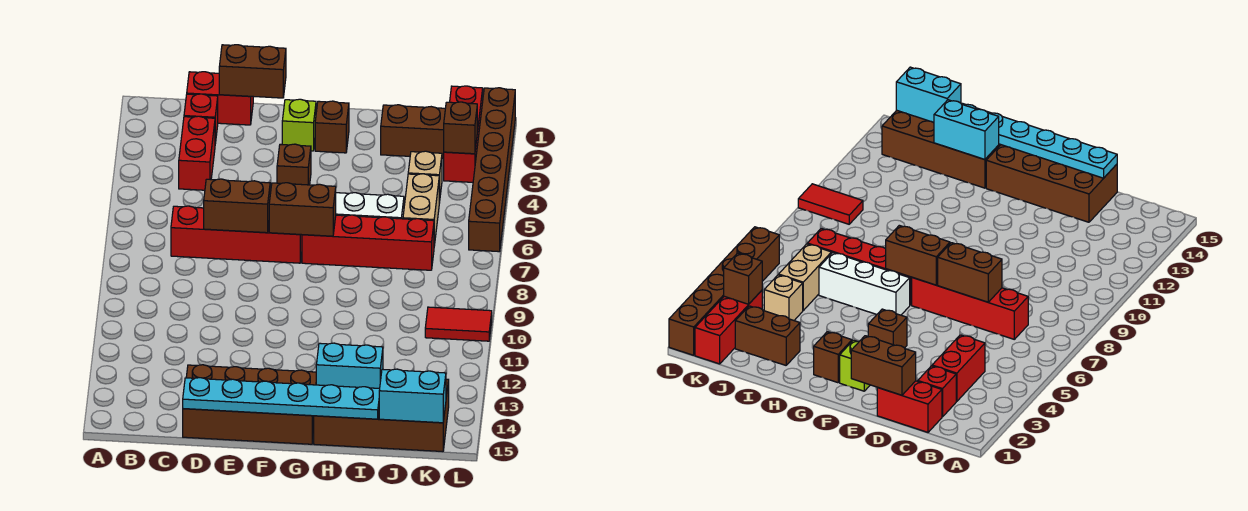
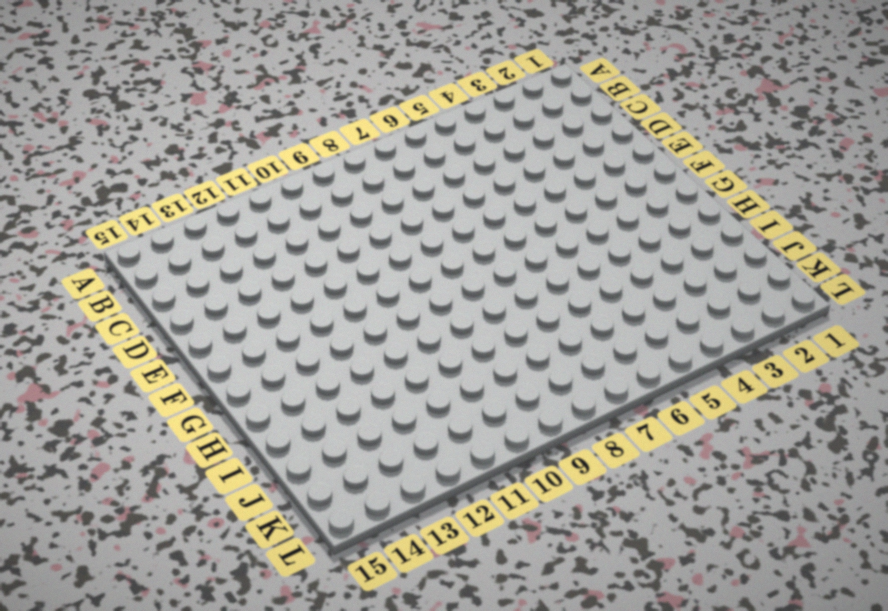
none -> red 1x2 brick [187,72,253,125]
none -> red 1x1 brick [184,94,218,143]
none -> red 1x2 brick [179,116,215,190]

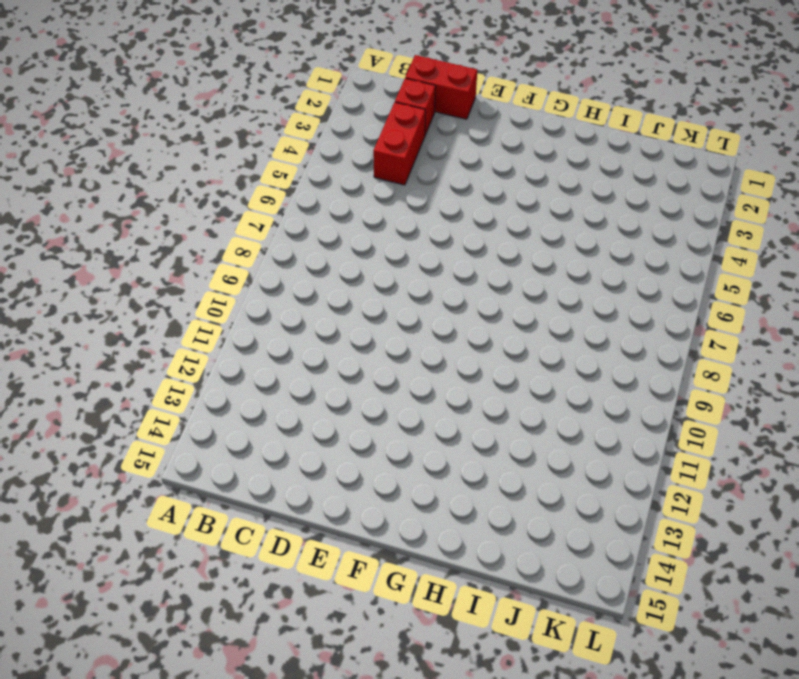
none -> red 1x4 brick [171,206,302,263]
none -> brown 2x4 brick [183,365,316,444]
none -> lime 1x1 brick [282,99,316,151]

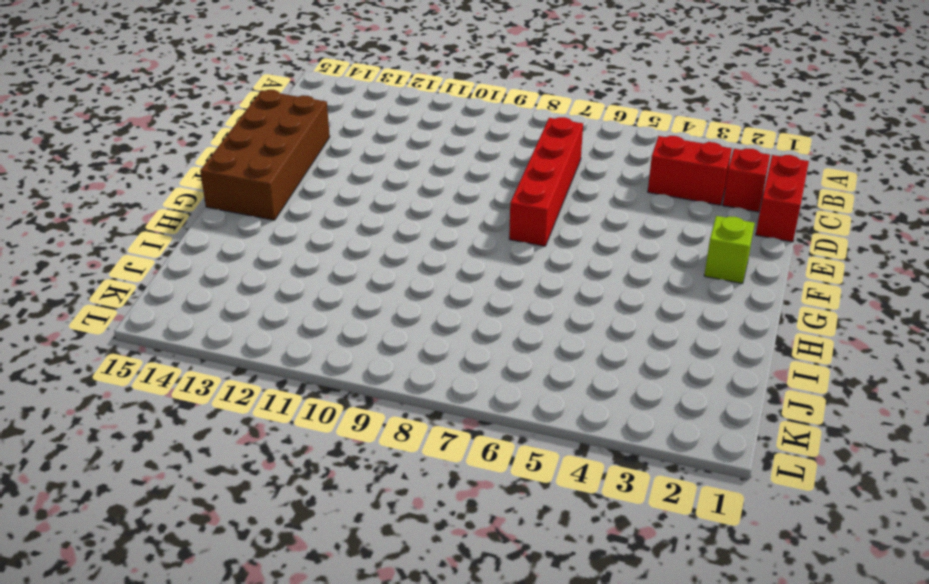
none -> brown 1x1 brick [277,144,311,185]
none -> brown 1x1 brick [315,101,349,153]
none -> white 1x3 brick [336,193,404,219]

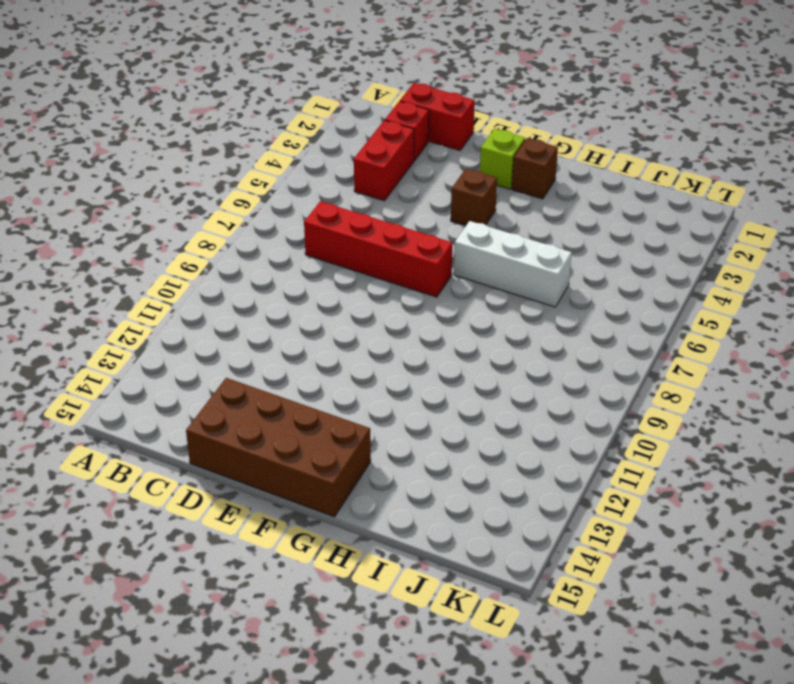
none -> red 1x4 brick [302,215,434,270]
none -> brown 2x4 brick [314,379,449,452]
none -> brown 1x2 brick [381,105,445,158]

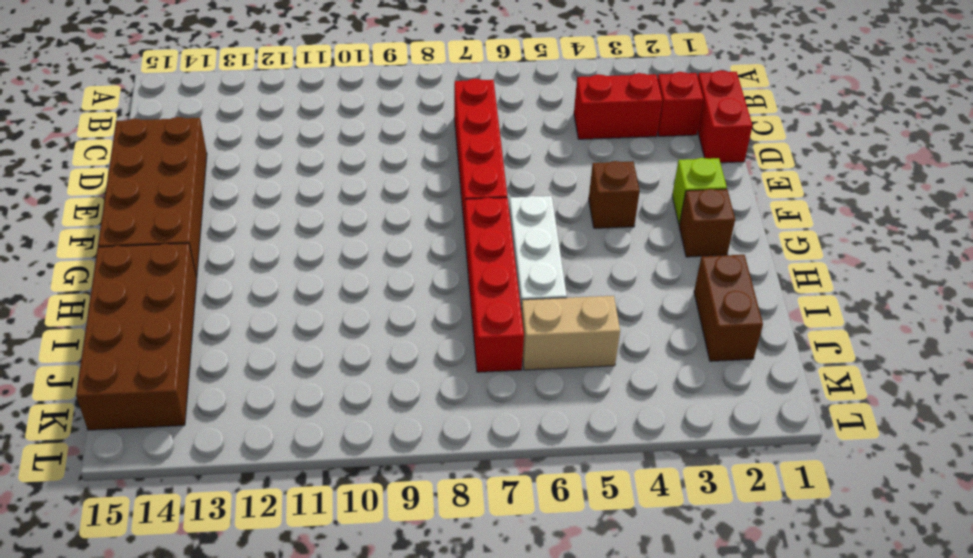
none -> tan 1x1 brick [408,151,442,203]
none -> red 1x3 brick [444,86,483,182]
none -> red 1x2 tile [425,307,492,341]

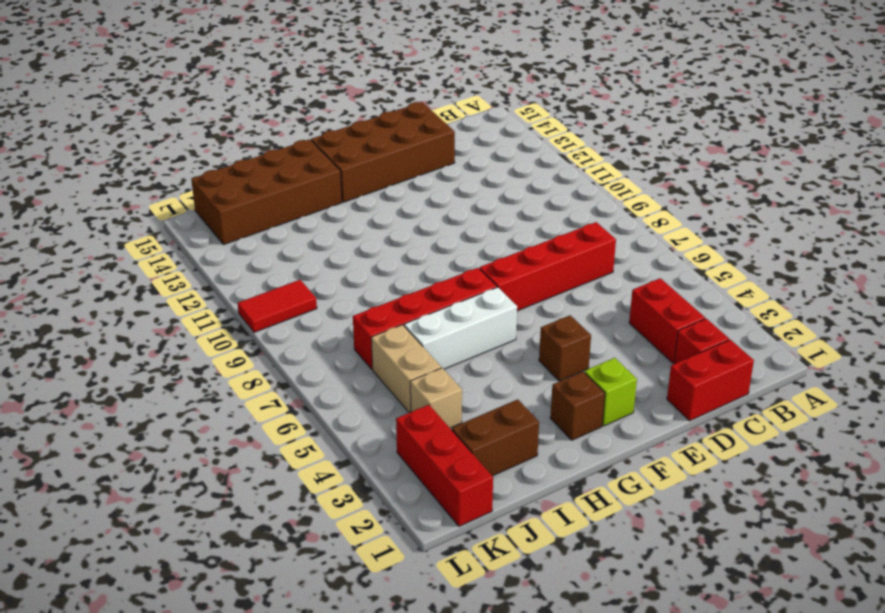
none -> brown 1x6 brick [469,88,515,252]
none -> brown 1x2 brick [219,45,286,98]
none -> brown 1x2 brick [204,179,270,233]

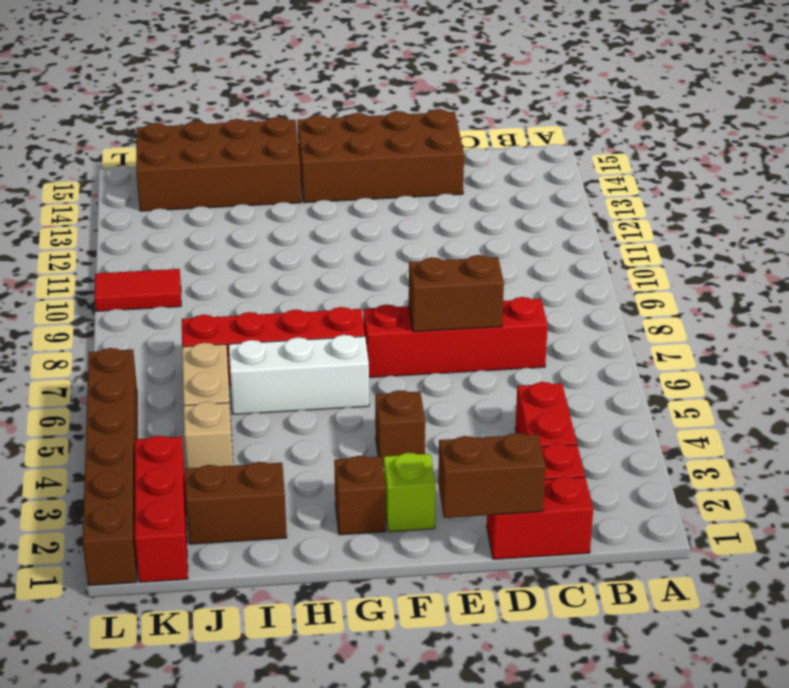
none -> cyan 1x6 plate [183,378,380,419]
none -> brown 1x2 brick [269,183,336,236]
none -> cyan 1x2 brick [316,343,383,388]

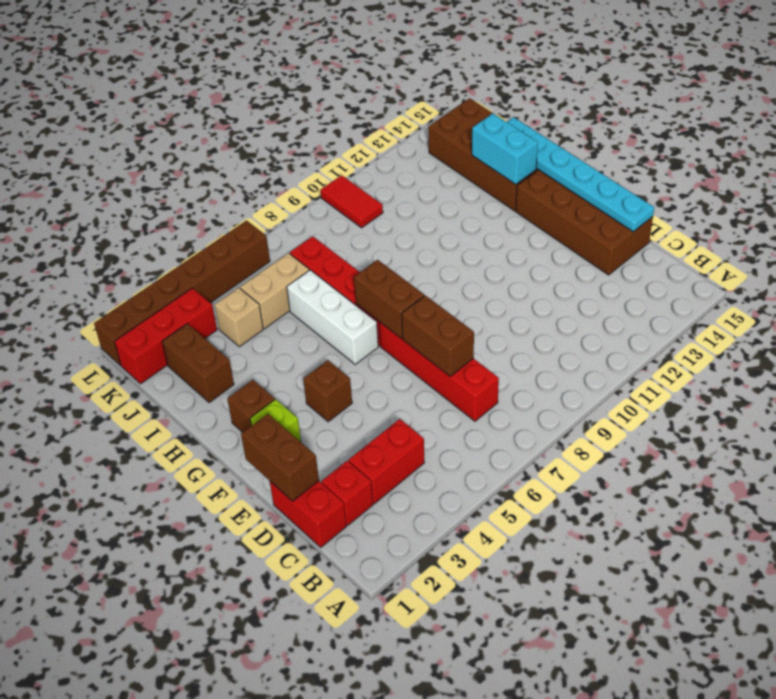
none -> cyan 1x2 brick [379,369,446,423]
none -> brown 1x1 brick [444,102,477,154]

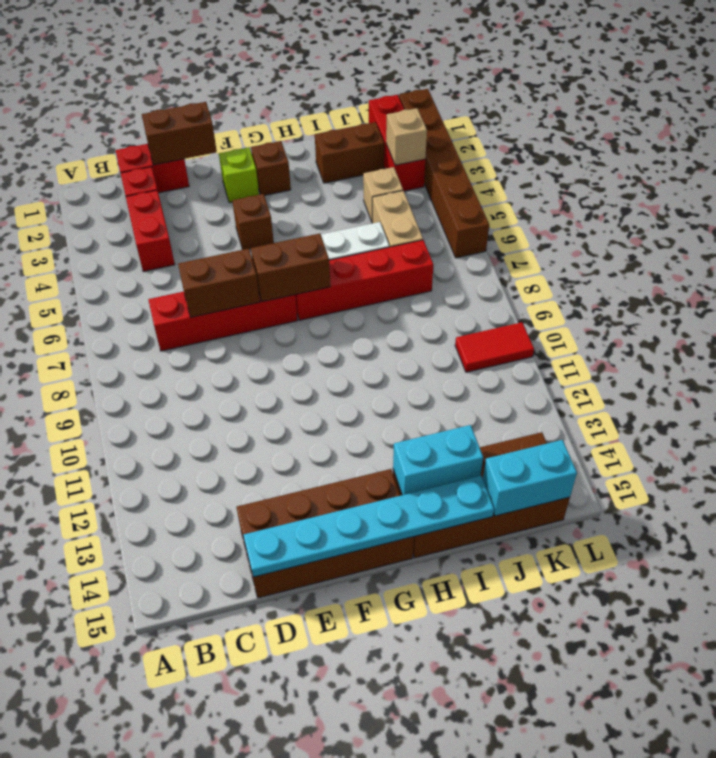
tan 1x1 brick [386,108,427,165] -> brown 1x1 brick [444,102,477,154]

